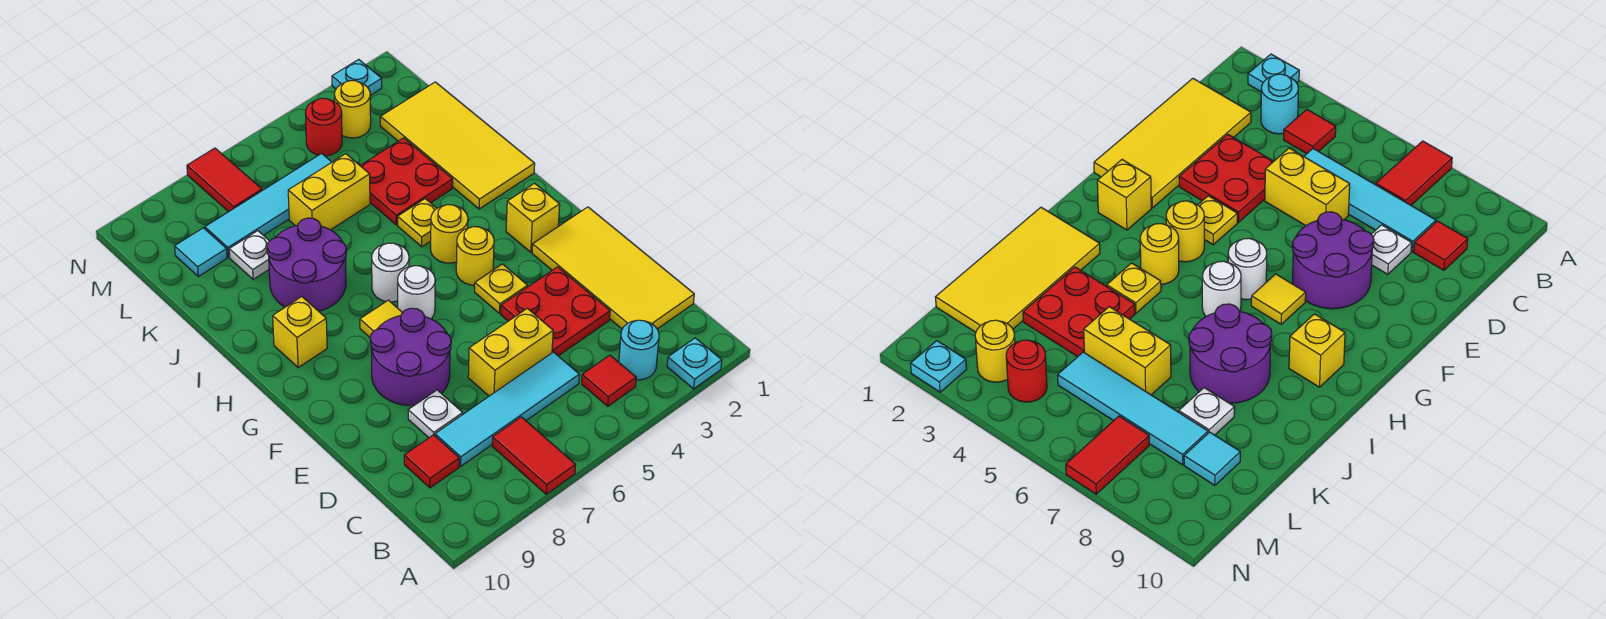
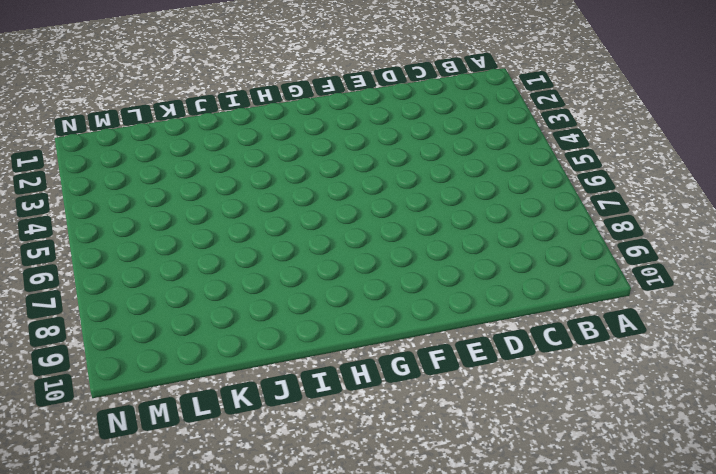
none -> cyan 1x1 plate [667,338,722,389]
none -> red 1x2 tile [492,417,575,494]
none -> cyan 1x1 round brick [619,320,659,380]
none -> red 1x1 tile [582,355,636,406]

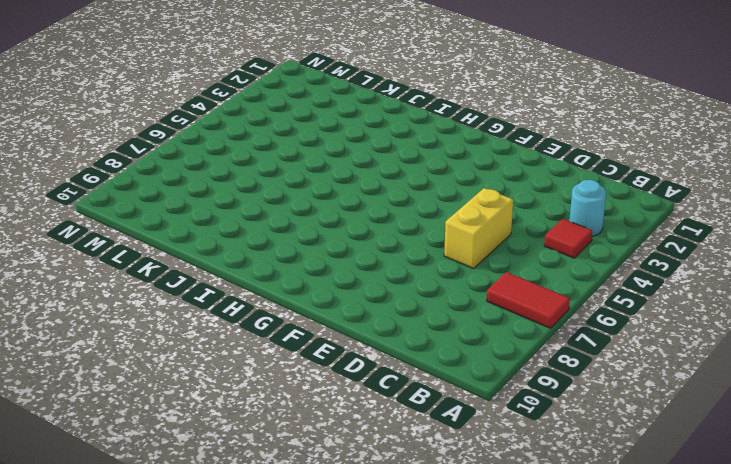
none -> cyan 1x1 plate [667,338,722,389]
none -> yellow 2x4 tile [532,207,694,329]
none -> cyan 1x4 tile [435,352,579,466]
none -> red 1x1 tile [404,435,459,488]

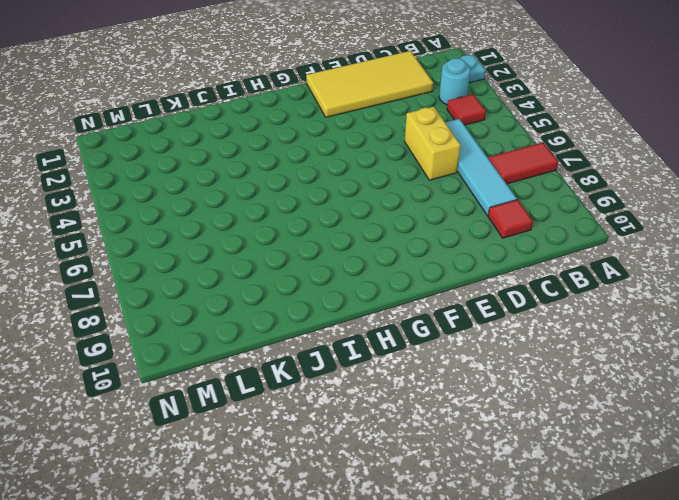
none -> red 2x2 plate [501,267,610,356]
none -> white 1x1 plate [408,390,463,438]
none -> purple 2x2 round brick [370,308,451,405]
none -> yellow 1x1 plate [475,264,528,313]

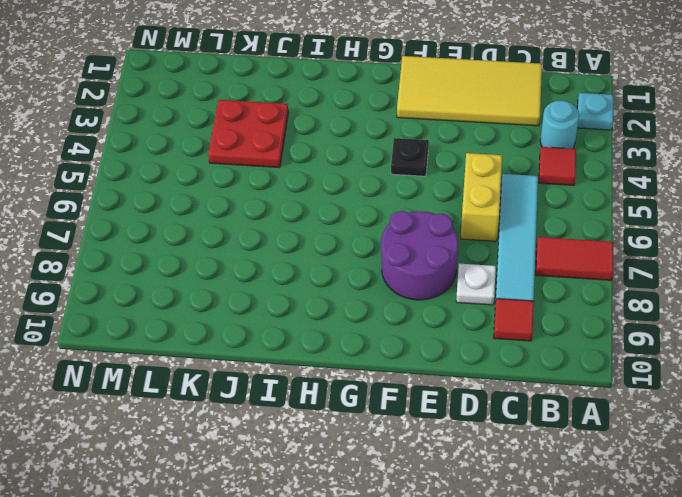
black 1x1 plate [391,138,429,176] -> yellow 1x1 plate [475,264,528,313]
none -> red 2x2 plate [501,267,610,356]
none -> yellow 1x1 brick [506,183,560,252]
none -> yellow 1x1 round brick [456,227,494,285]
none -> white 1x1 round brick [398,266,435,319]

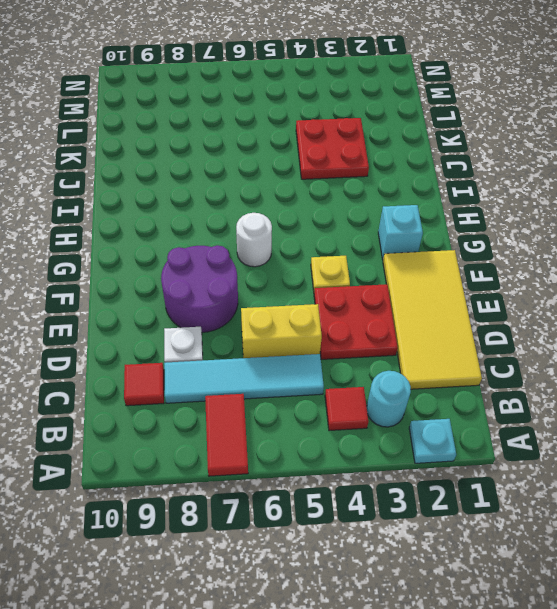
cyan 1x1 brick [378,205,423,259] -> yellow 1x1 brick [506,183,560,252]
none -> yellow 1x1 round brick [456,227,494,285]
none -> yellow 1x1 tile [360,300,403,337]
none -> yellow 1x1 round brick [431,205,468,263]
none -> white 1x1 round brick [372,243,409,302]

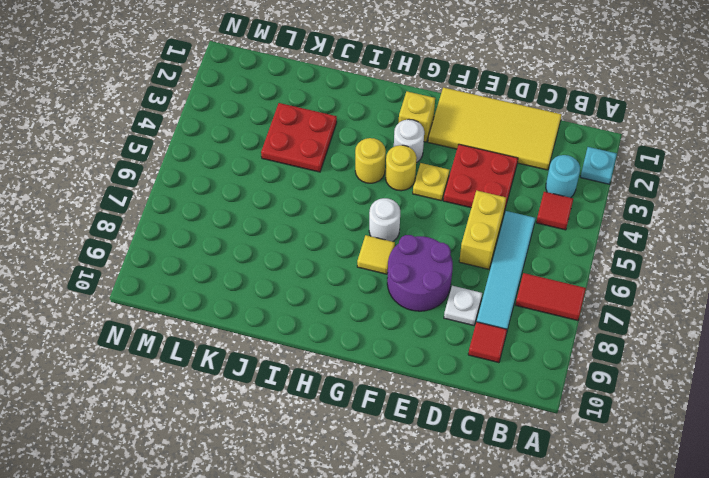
white 1x1 round brick [394,119,424,163] -> white 1x1 round brick moved to [372,243,409,302]
none -> yellow 1x1 brick [273,297,327,367]
none -> yellow 2x4 tile [380,82,535,209]
none -> yellow 1x1 plate [398,199,437,247]
none -> purple 2x2 round brick [267,218,346,311]

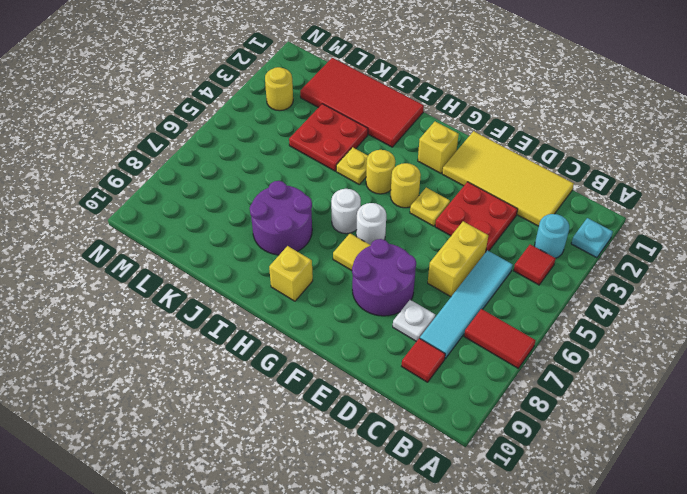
red 2x4 tile [300,58,424,147] -> yellow 2x4 tile [380,82,535,209]
none -> yellow 1x2 brick [288,154,370,230]
none -> white 1x1 plate [229,231,269,279]
none -> cyan 1x4 tile [205,153,332,257]
none -> cyan 1x1 tile [175,228,227,277]

